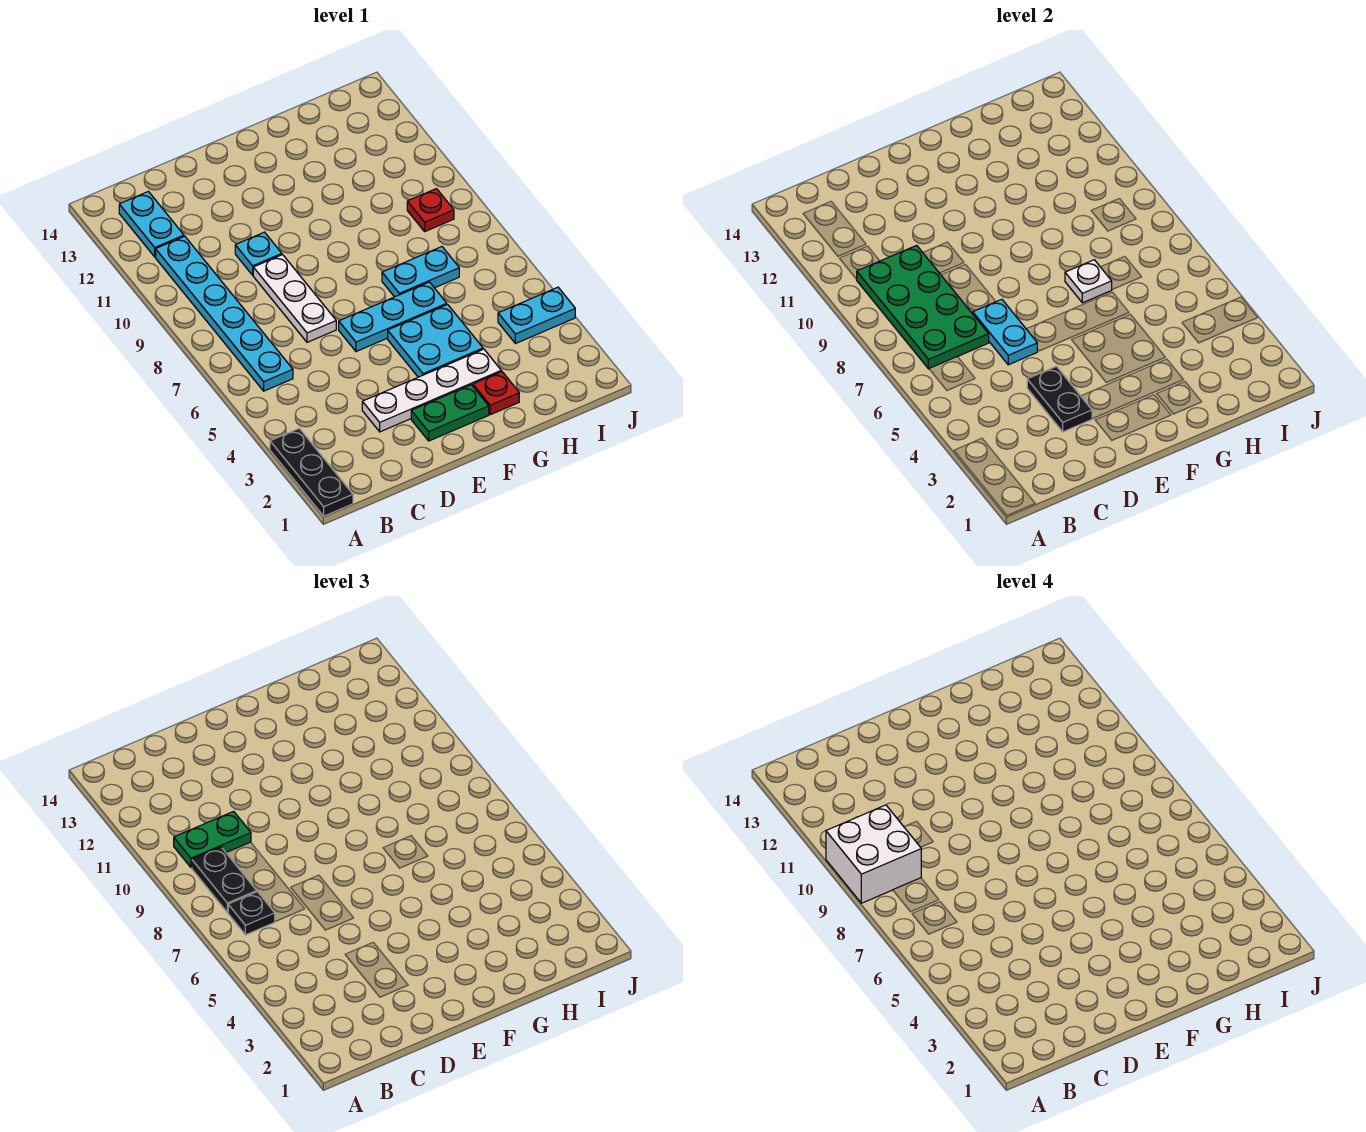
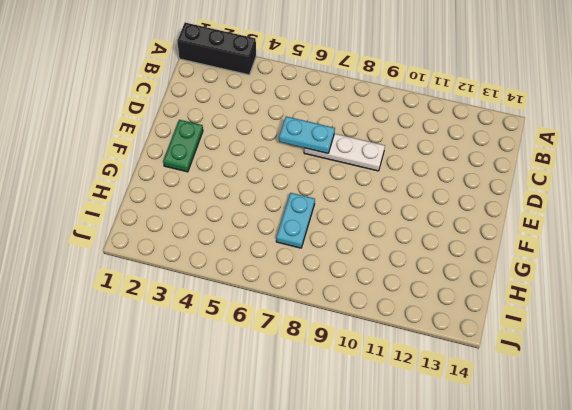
black 1x3 brick [177,23,256,75] -> black 1x3 plate [270,429,353,516]
none -> cyan 1x6 plate [156,236,293,391]
none -> cyan 1x2 plate [119,192,184,257]
none -> white 1x4 plate [362,349,501,432]

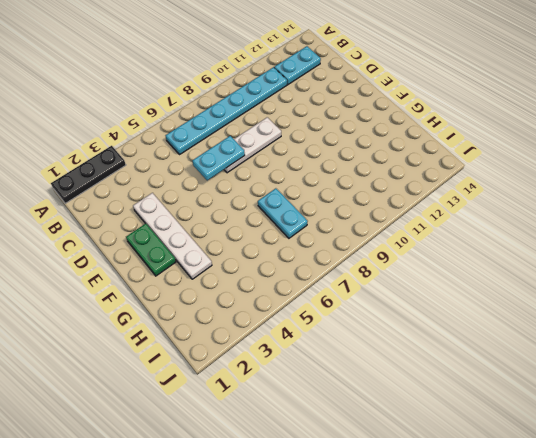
none -> cyan 1x1 plate [235,232,282,275]
none -> cyan 1x3 plate [339,282,447,352]
none -> cyan 2x2 plate [388,305,483,377]

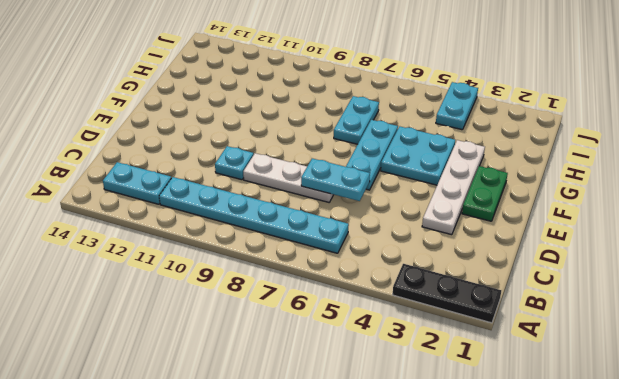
none -> red 1x1 plate [473,372,519,415]
none -> red 1x1 plate [407,189,454,231]
none -> green 2x4 plate [857,245,989,369]

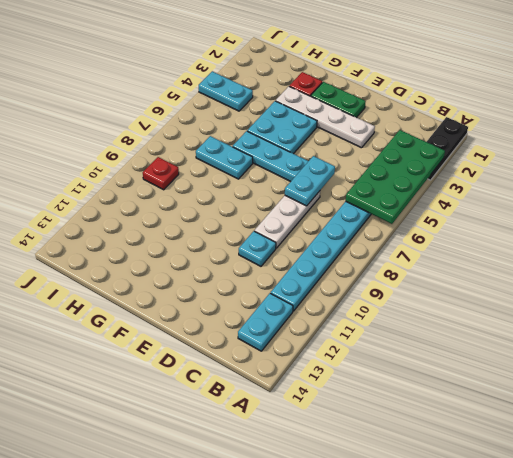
green 2x4 plate [346,130,445,224] -> green 2x4 plate moved to [857,245,989,369]
none -> black 1x2 plate [1027,366,1092,432]
none -> white 1x1 plate [1065,260,1112,303]
none -> black 1x1 plate [228,892,275,935]

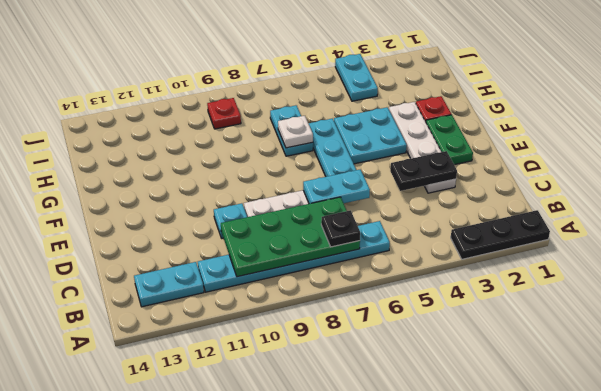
none -> black 1x2 plate [192,847,257,912]
none -> green 1x2 plate [174,811,251,868]
none -> white 2x2 brick [826,805,921,903]

